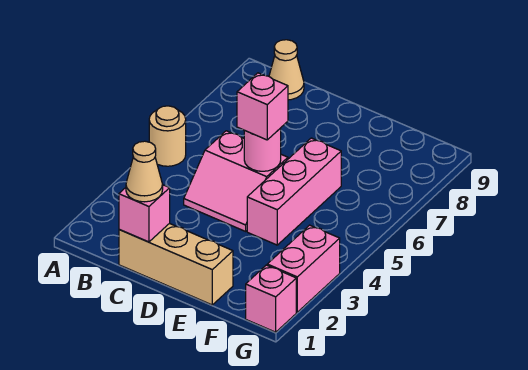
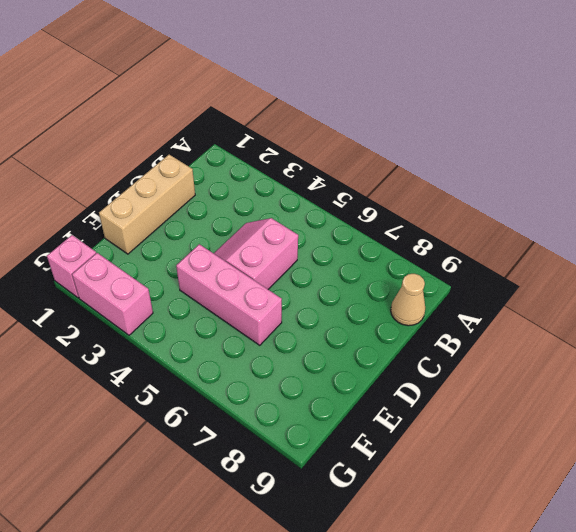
none -> tan 1x1 round brick [149,106,186,166]
none -> pink 1x1 brick [119,185,170,242]

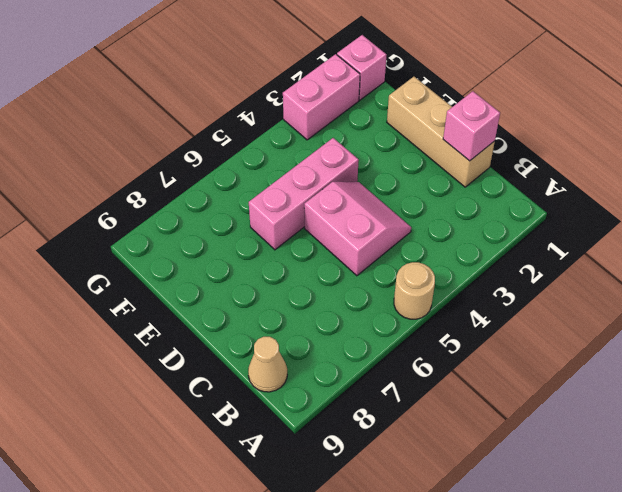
none -> pink 1x1 round brick [244,128,281,171]
none -> tan 1x1 cone [126,141,163,202]

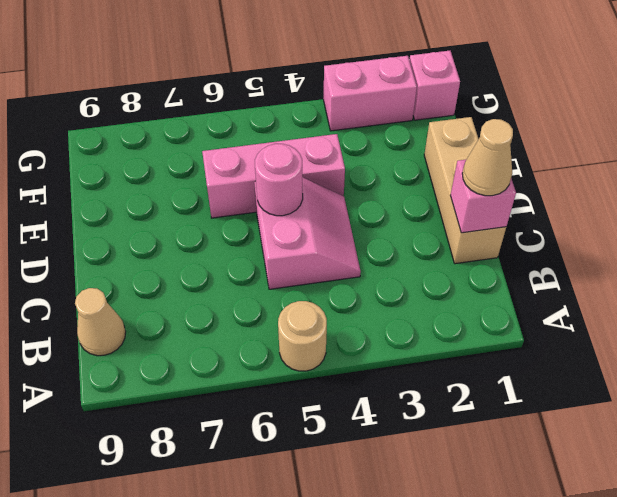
none -> pink 1x1 brick [237,73,288,140]

